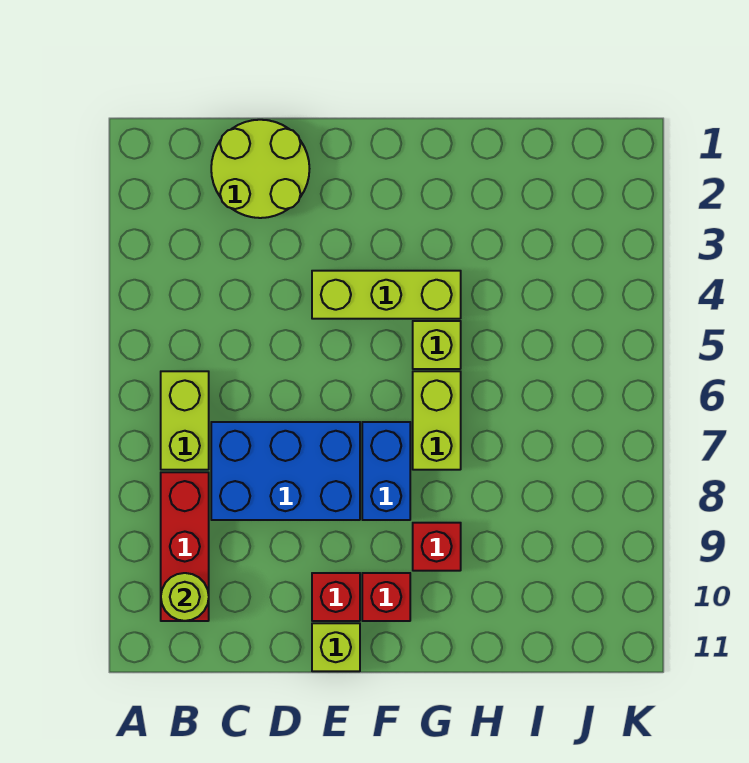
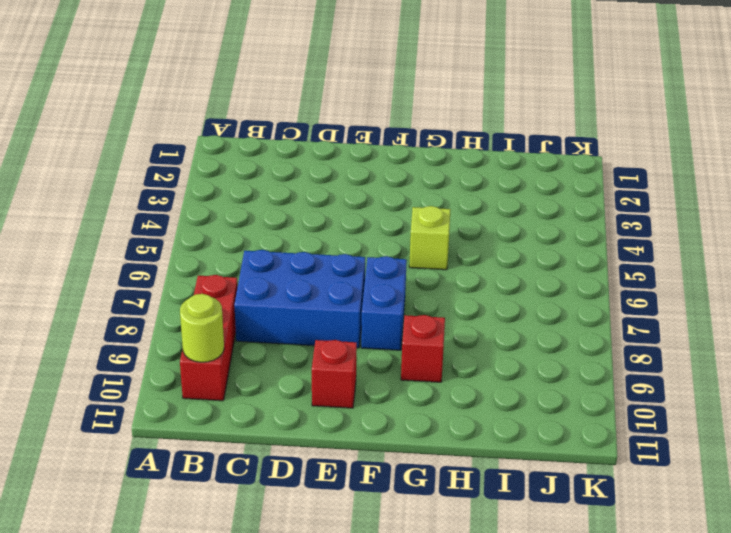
none -> lime 1x2 brick [161,371,209,470]
none -> lime 2x2 round brick [211,120,309,218]
none -> lime 1x3 brick [312,271,461,319]

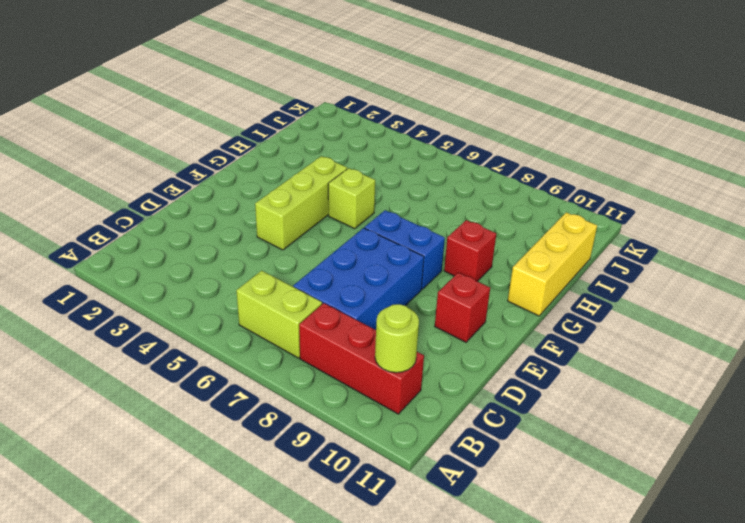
yellow 1x3 brick [508,212,597,316] -> none
none -> lime 2x2 round brick [211,120,309,218]
none -> lime 1x1 brick [312,623,360,671]
none -> red 1x1 brick [362,573,410,621]

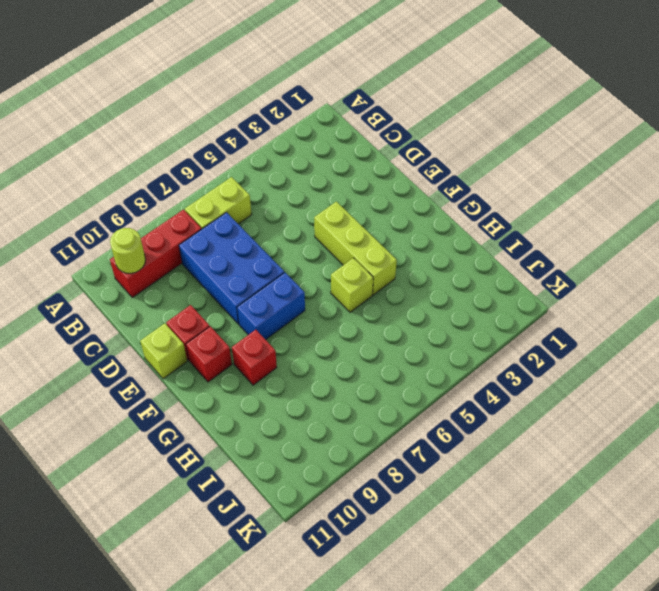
none -> lime 2x2 round brick [211,120,309,218]
none -> lime 1x2 brick [413,371,461,470]

